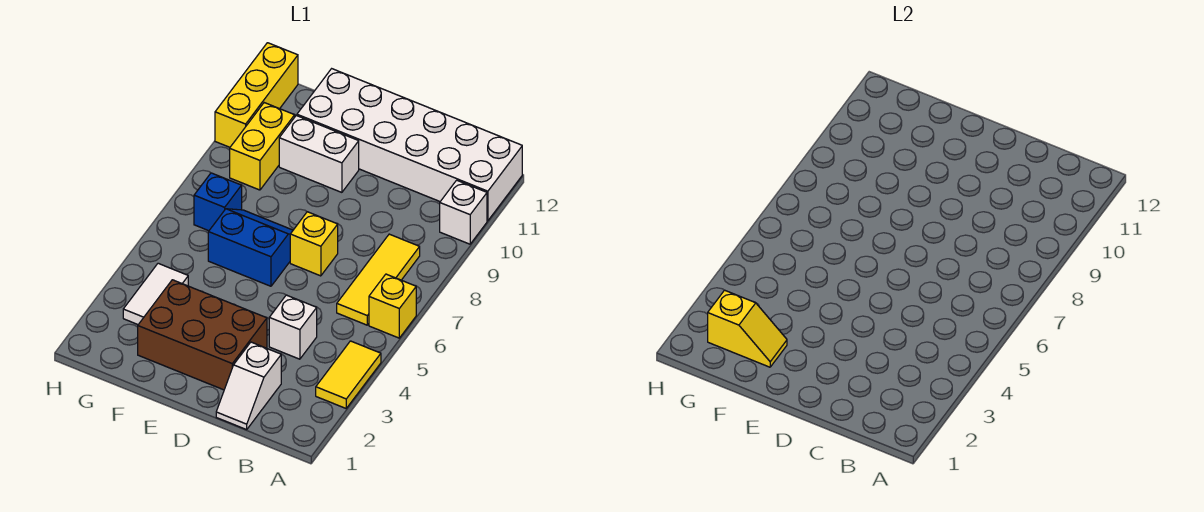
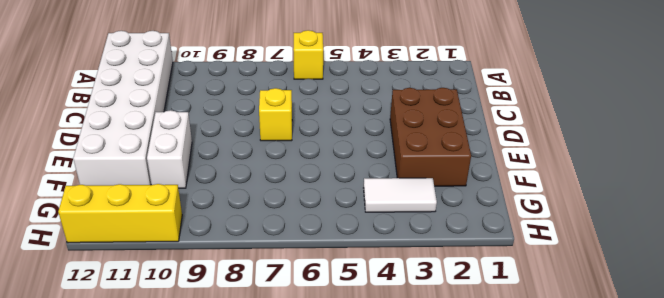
none -> yellow 1x2 tile [316,341,381,408]
none -> white 1x1 brick [440,180,487,244]
none -> yellow 1x3 tile [337,234,420,325]

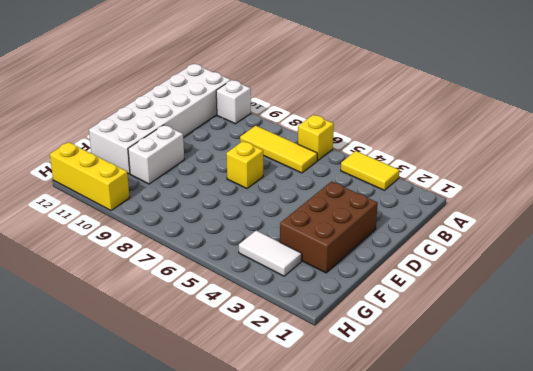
none -> white 1x2 slope [216,342,281,430]
none -> white 1x1 brick [269,295,317,359]
none -> blue 2x2 slope [208,209,293,286]

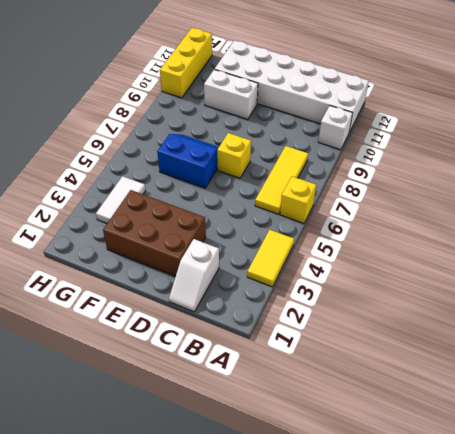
none -> white 1x1 brick [269,295,317,359]
none -> blue 1x1 brick [194,173,242,231]
none -> yellow 1x2 brick [230,103,295,190]

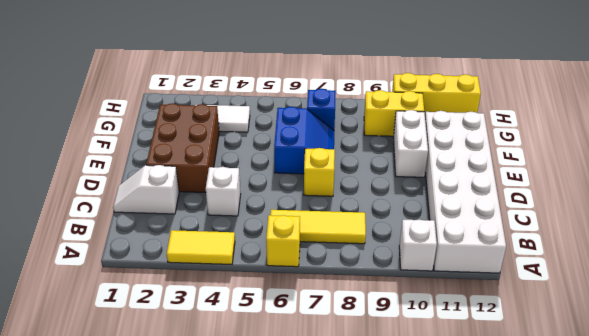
none -> yellow 1x2 slope [708,290,787,367]

